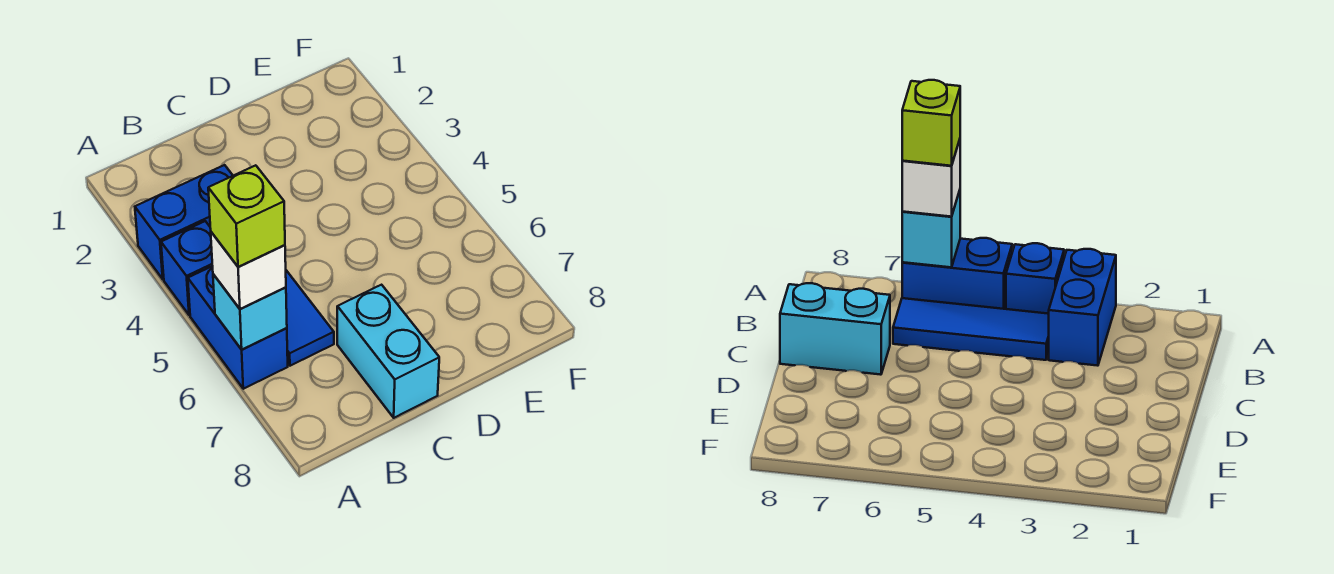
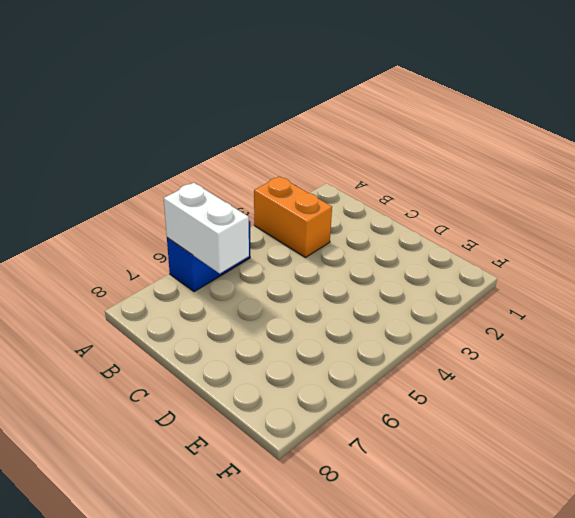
orange 1x2 brick [254,176,332,258] -> blue 1x2 brick [135,165,233,279]
white 1x2 brick [164,183,249,273] -> cyan 1x1 brick [213,274,287,350]
none -> blue 1x1 brick [161,221,212,315]
none -> blue 1x3 tile [286,270,334,366]

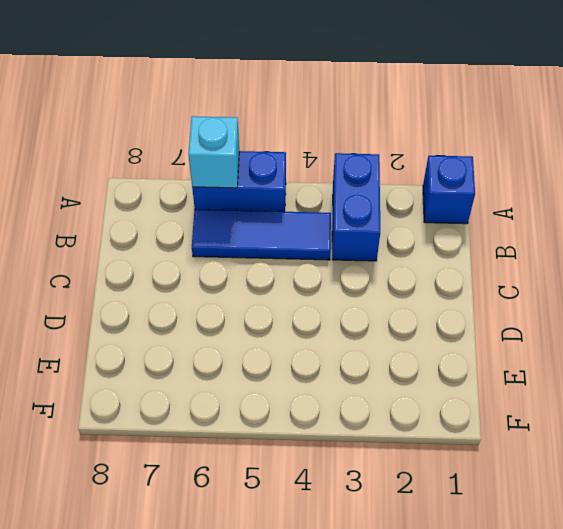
blue 1x1 brick [423,156,475,224] -> blue 1x1 brick moved to [161,221,212,315]
none -> cyan 1x2 brick [337,285,439,418]
none -> white 1x1 brick [211,232,286,309]

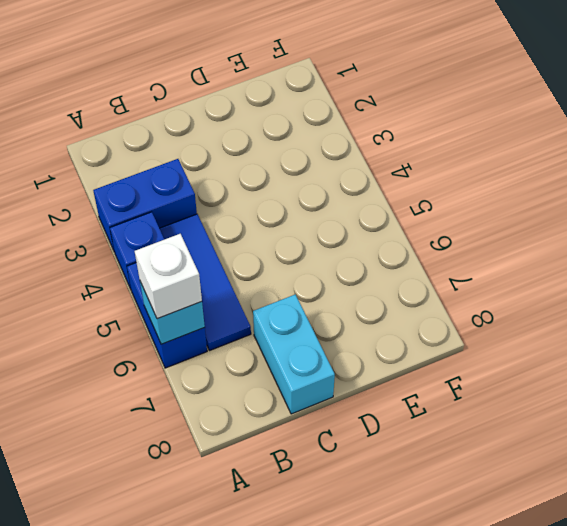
none -> lime 1x1 brick [208,165,285,267]

